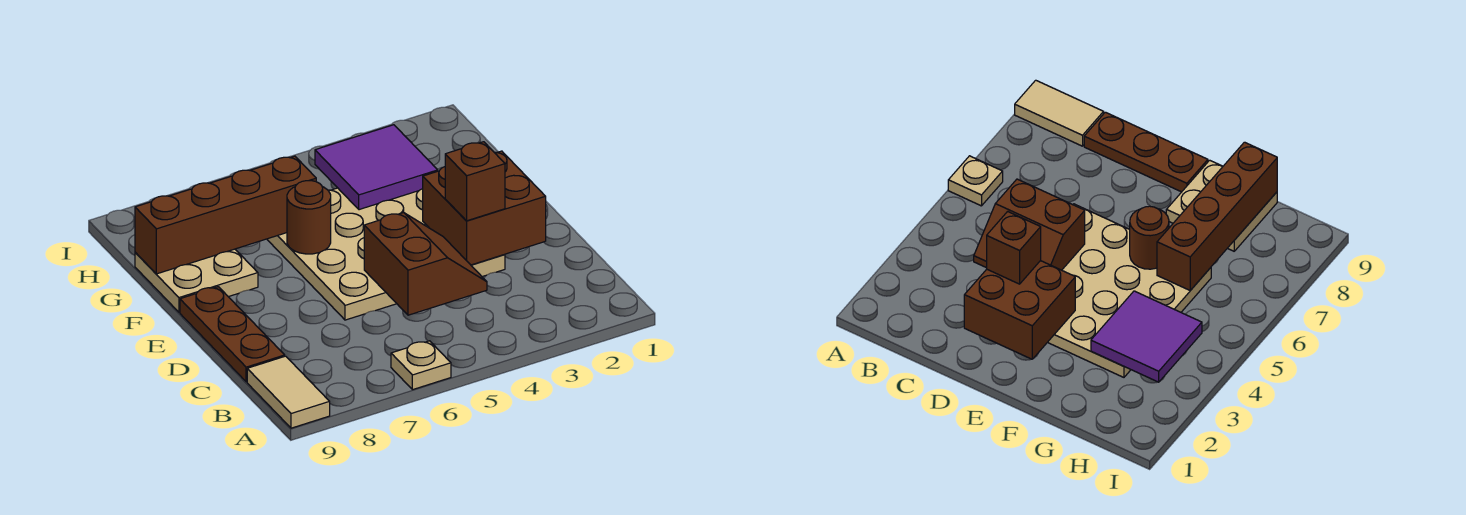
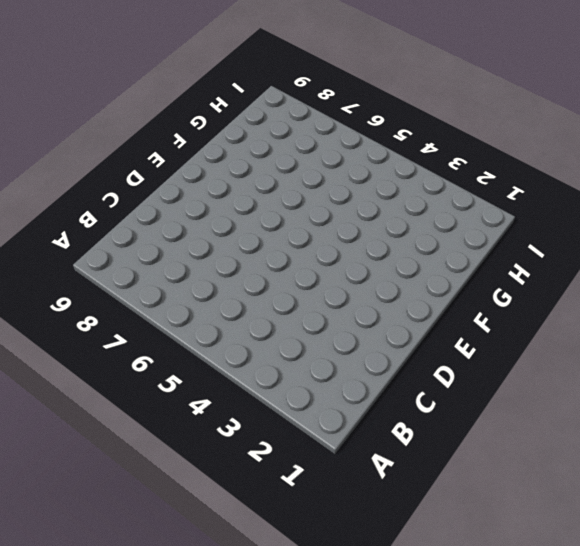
none -> tan 1x1 plate [391,341,451,390]
none -> tan 1x2 tile [247,356,330,428]

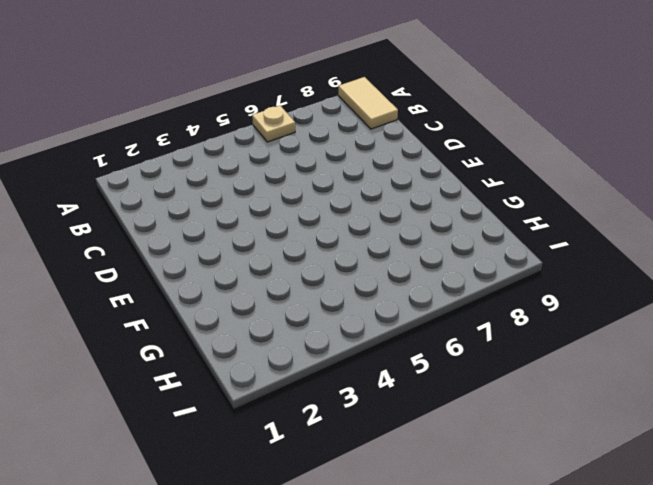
none -> brown 1x3 plate [180,287,285,382]
none -> tan 4x4 plate [267,188,505,320]

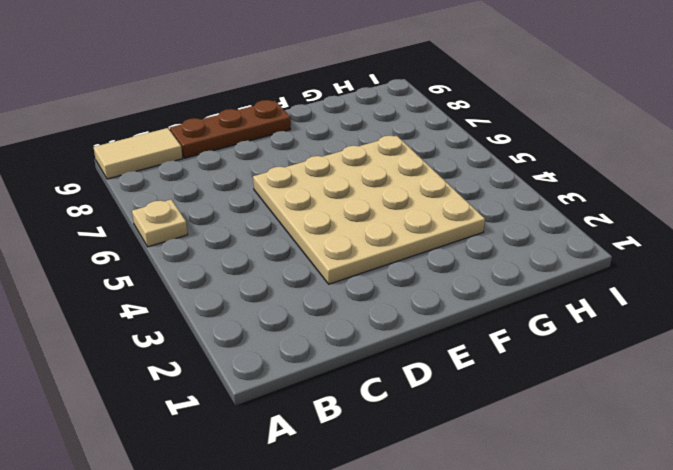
none -> tan 2x2 plate [135,249,258,312]
none -> brown 2x2 slope [364,213,487,315]

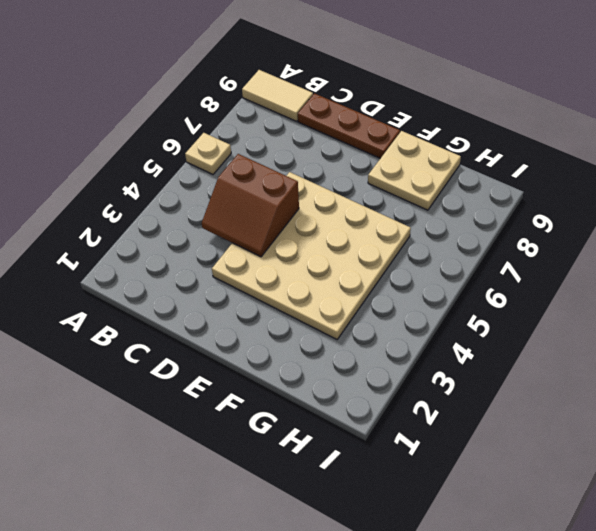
none -> brown 2x2 brick [423,151,546,265]
none -> brown 1x1 round brick [287,181,331,254]

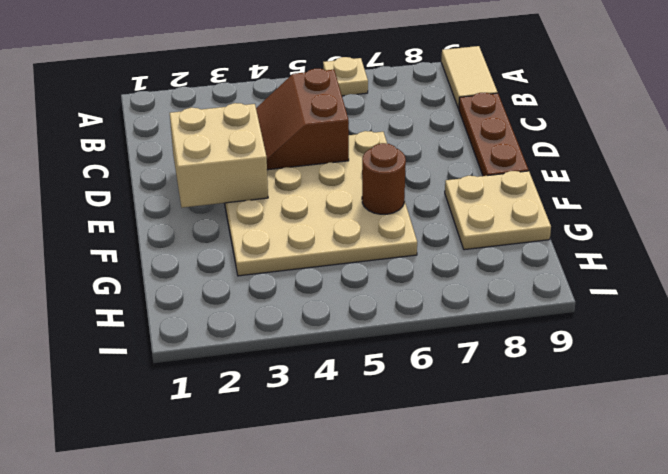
tan 2x2 brick [170,103,268,208] -> brown 2x2 brick [423,151,546,265]
none -> purple 2x2 tile [315,125,438,210]
none -> brown 1x4 brick [135,156,316,274]

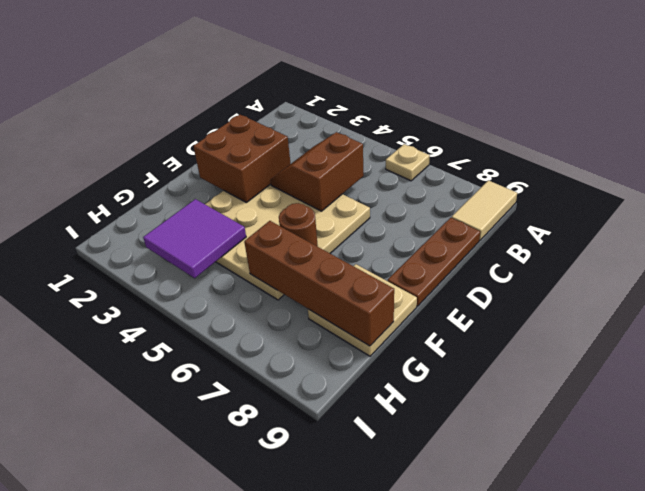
none -> brown 1x1 brick [445,142,505,221]

